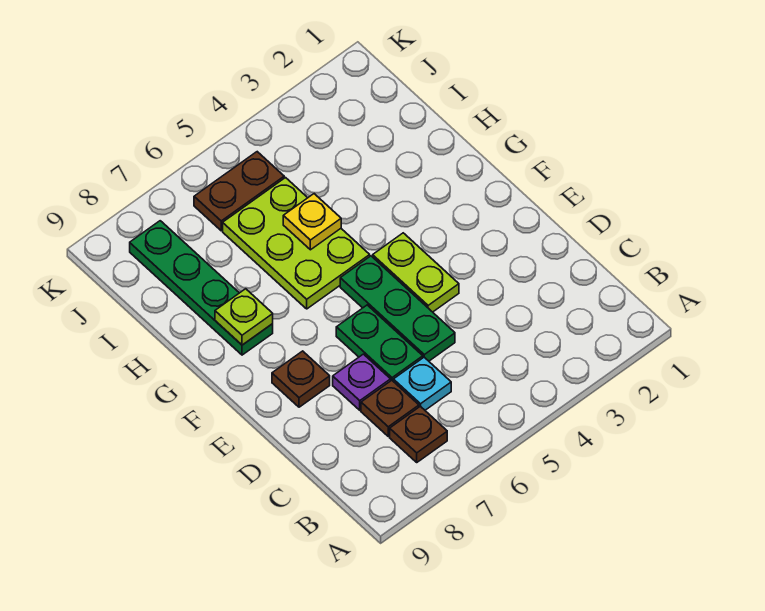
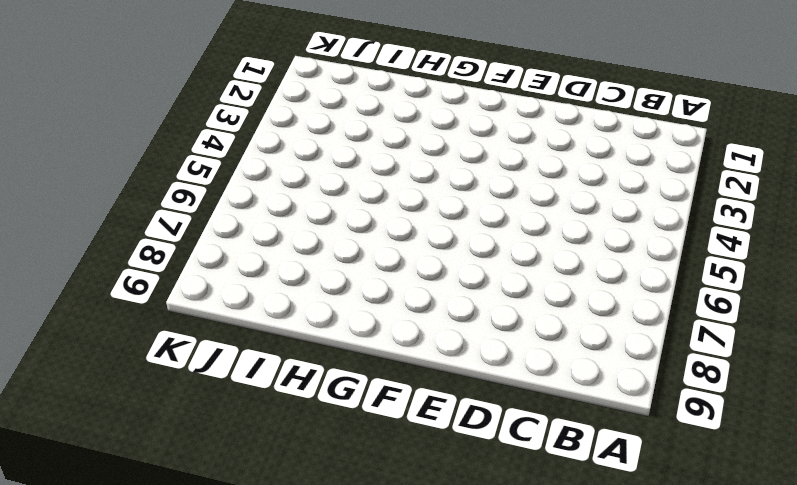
none -> brown 1x1 plate [390,406,447,462]
none -> cyan 1x1 plate [393,357,451,410]
none -> brown 1x1 plate [361,380,419,436]

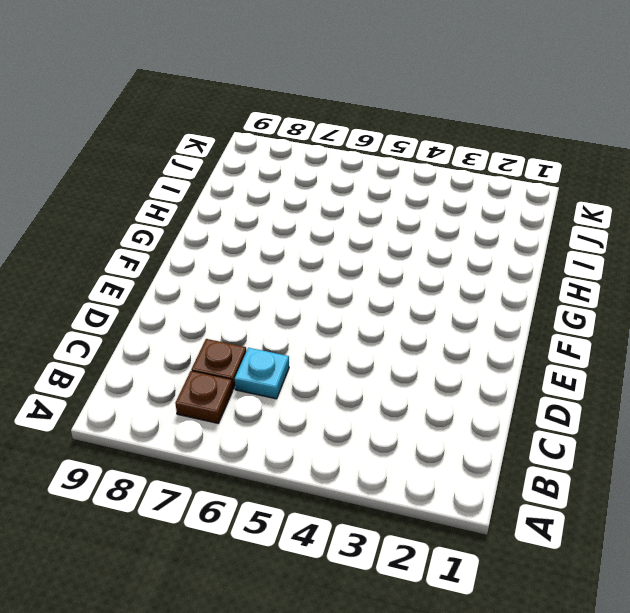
none -> green 1x3 plate [340,256,455,361]
none -> green 1x2 plate [336,305,423,381]
none -> purple 1x1 plate [333,354,391,410]

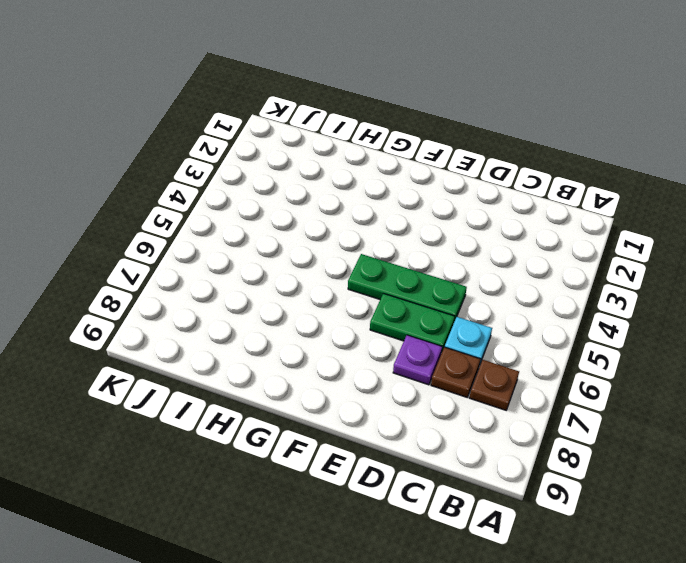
none -> lime 1x2 plate [373,233,459,312]
none -> brown 1x1 plate [272,351,330,407]
none -> lime 2x3 plate [223,178,370,309]

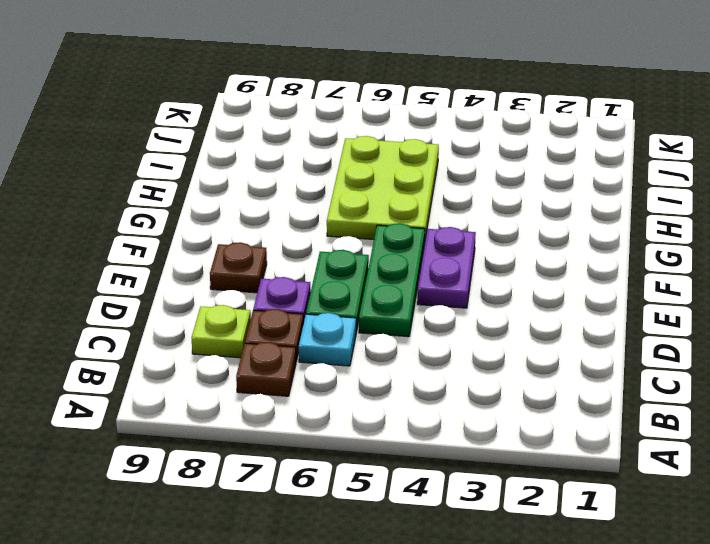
lime 1x1 plate [192,305,251,358] -> lime 1x1 plate moved to [215,289,273,345]
purple 1x2 plate [417,227,476,308] -> lime 1x2 plate [373,233,459,312]
none -> green 1x4 plate [130,221,273,355]
none -> brown 1x2 plate [194,152,284,231]
none -> yellow 1x1 plate [283,194,341,250]

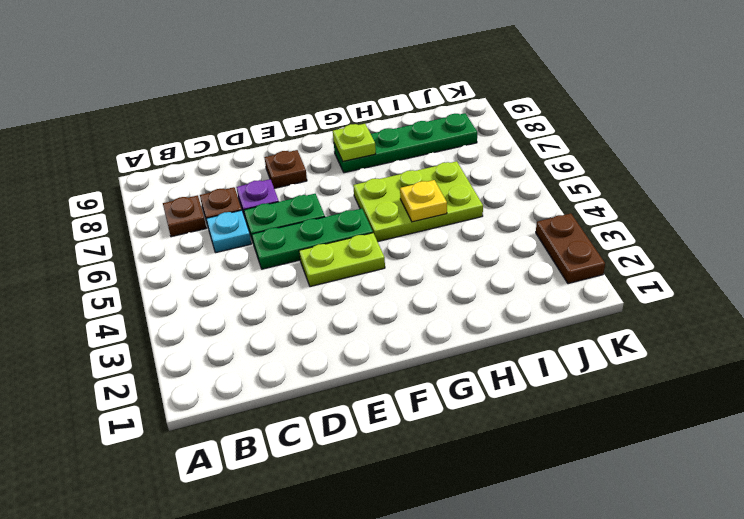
brown 1x2 plate [536,213,605,284] -> brown 1x2 plate moved to [194,152,284,231]

